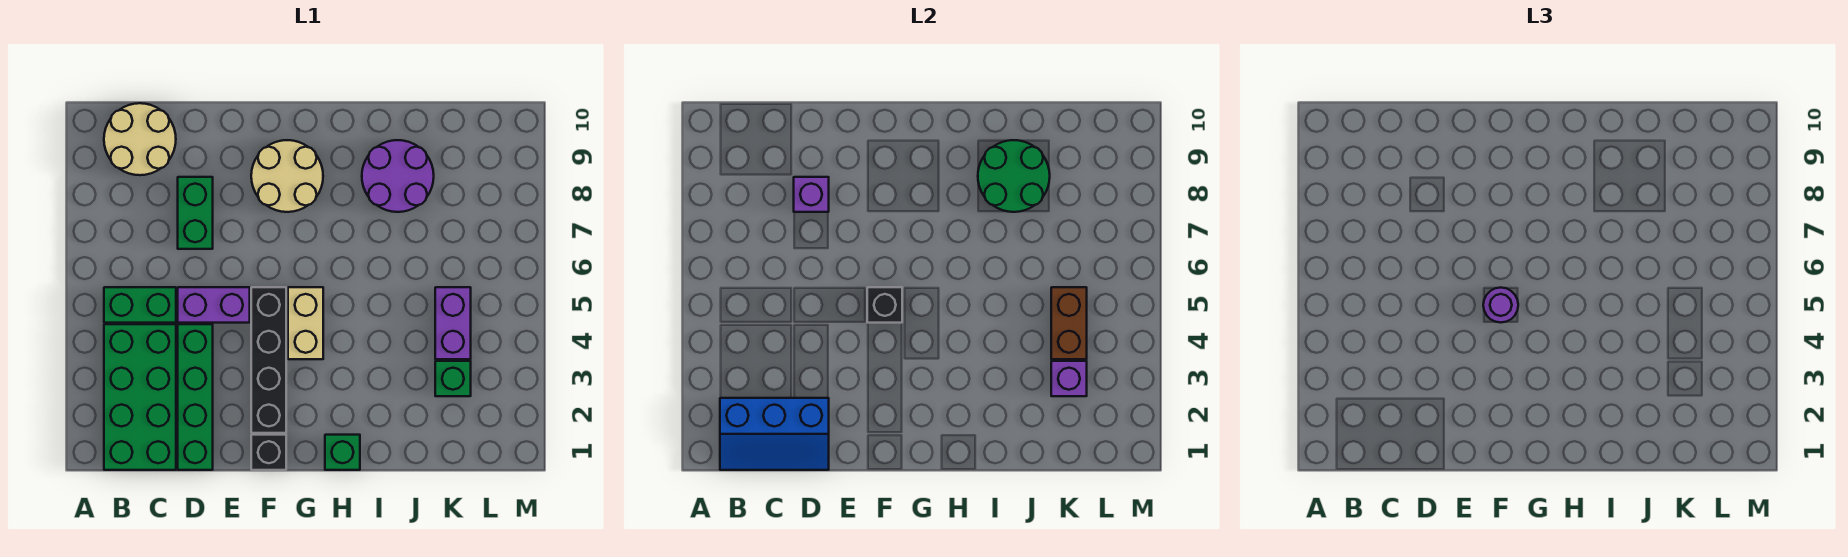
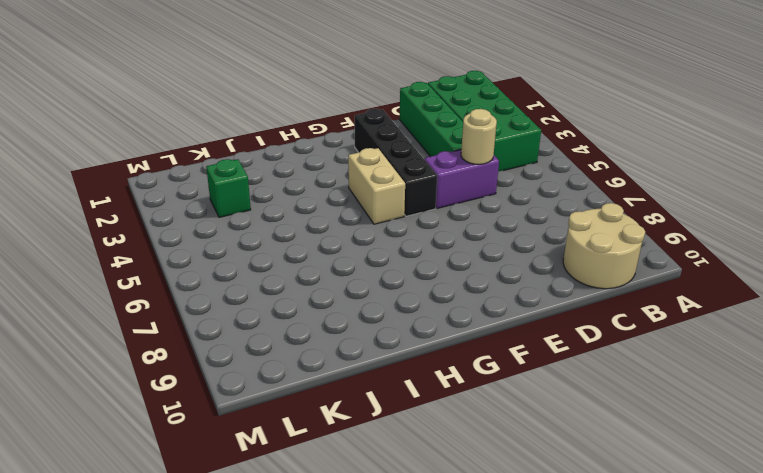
tan 1x1 round brick [461,109,497,164] -> none
none -> green 1x2 brick [104,287,176,323]
none -> green 1x2 brick [178,177,213,249]
none -> black 1x1 brick [251,435,286,470]

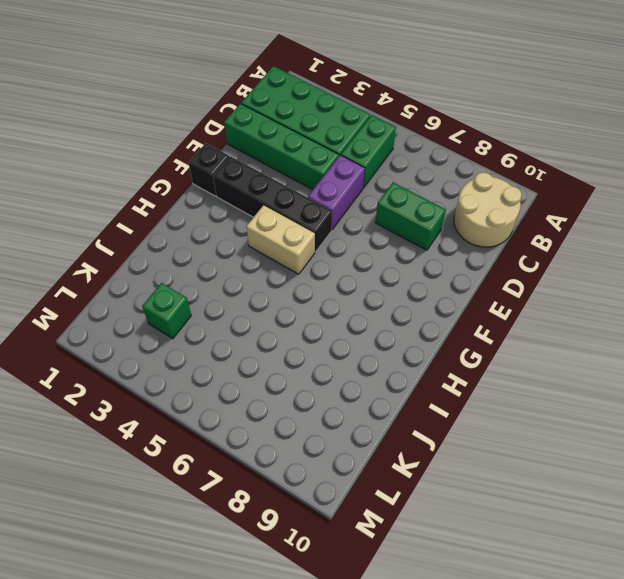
none -> tan 2x2 round brick [251,140,323,212]
none -> green 1x1 brick [325,435,360,470]
none -> purple 2x2 round brick [362,140,434,212]

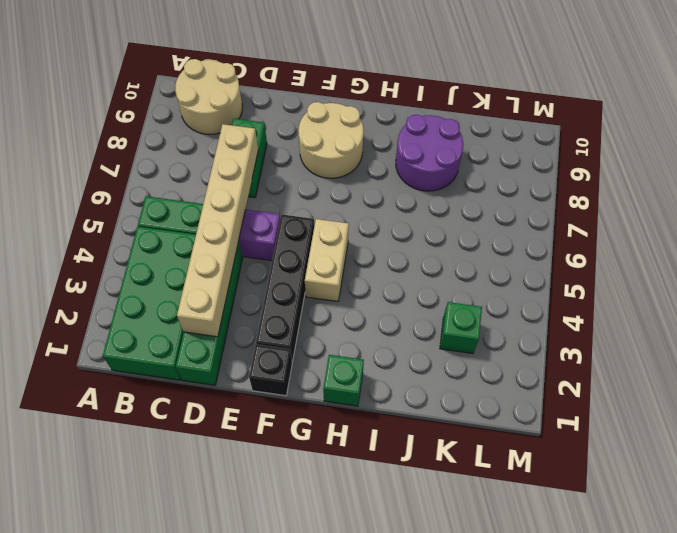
tan 1x6 brick [177,124,258,337] -> blue 2x3 slope [720,398,829,470]
none -> purple 1x2 brick [435,287,471,359]
none -> purple 1x1 brick [794,177,829,212]
none -> black 1x1 brick [867,287,902,323]

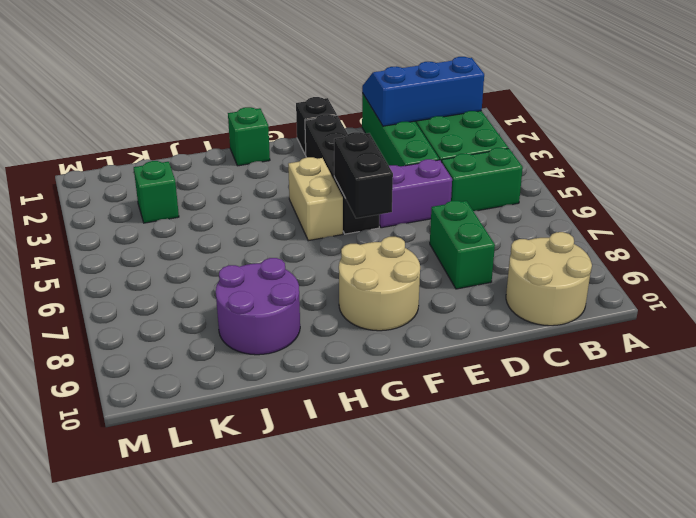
black 1x2 brick [334,132,393,218] -> black 1x1 brick [867,287,902,323]
none -> purple 1x2 brick [435,287,471,359]
none -> purple 1x1 brick [794,177,829,212]
none -> green 2x2 round brick [978,140,1050,212]

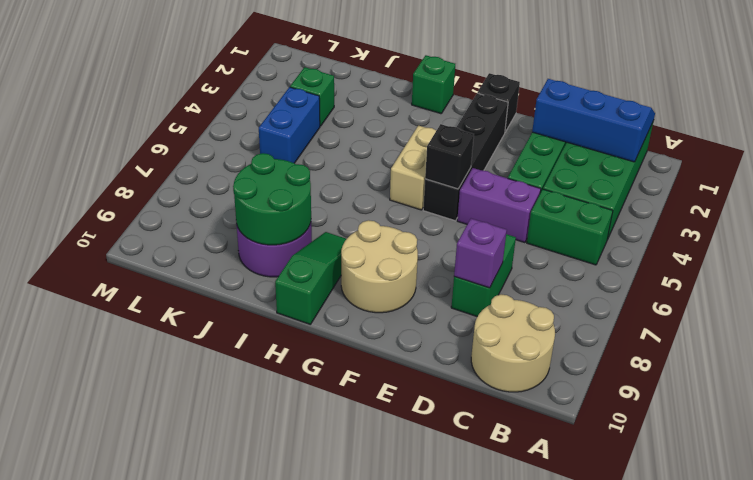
green 1x3 slope [275,232,346,325] -> none
blue 1x2 brick [259,87,320,163] -> purple 1x2 brick [435,287,471,359]
none -> purple 1x1 brick [1051,361,1087,396]
none -> brown 1x2 brick [1051,287,1087,359]
none -> purple 1x1 round brick [1483,288,1518,322]

